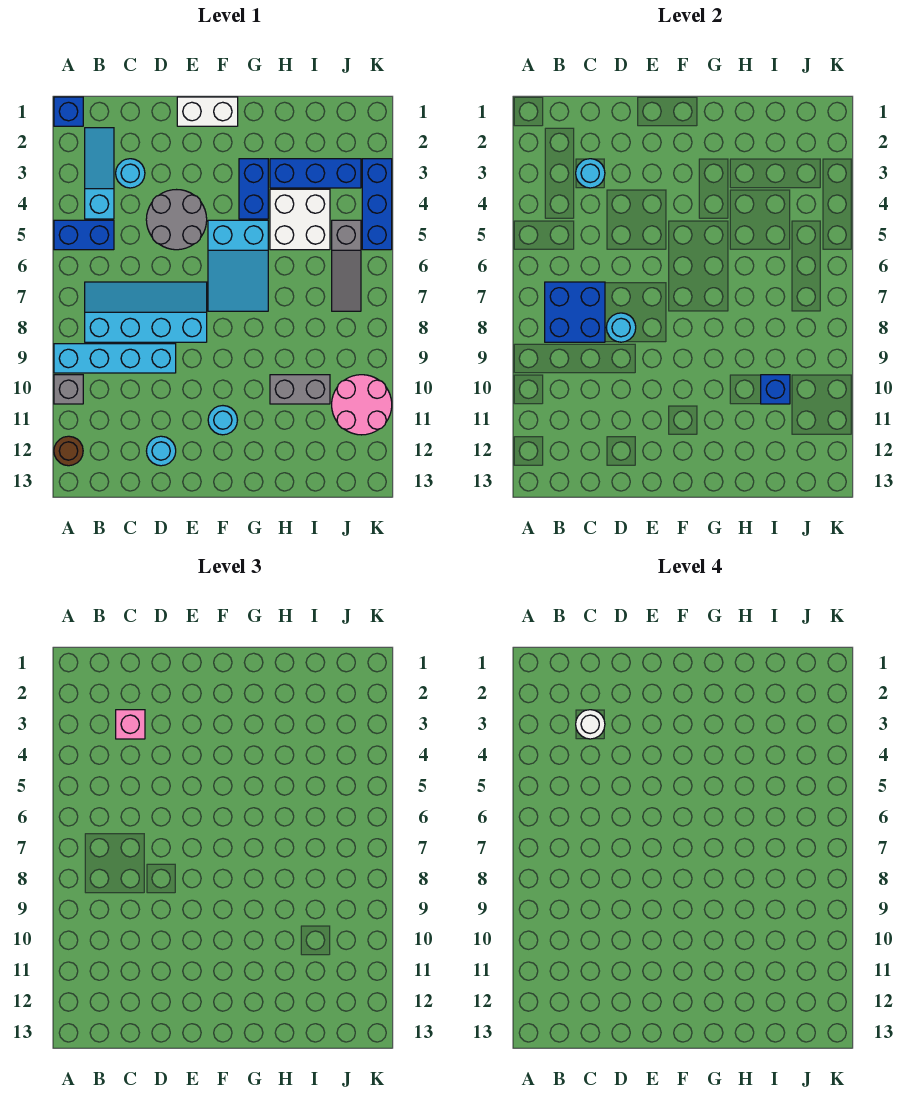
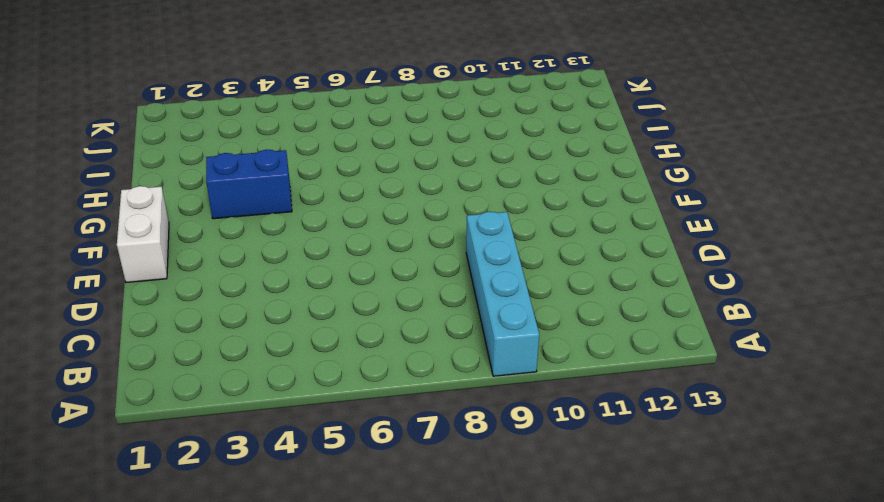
none -> blue 1x1 brick [54,97,83,126]
none -> blue 1x2 brick [54,220,114,250]
none -> grey 1x1 brick [54,375,83,404]

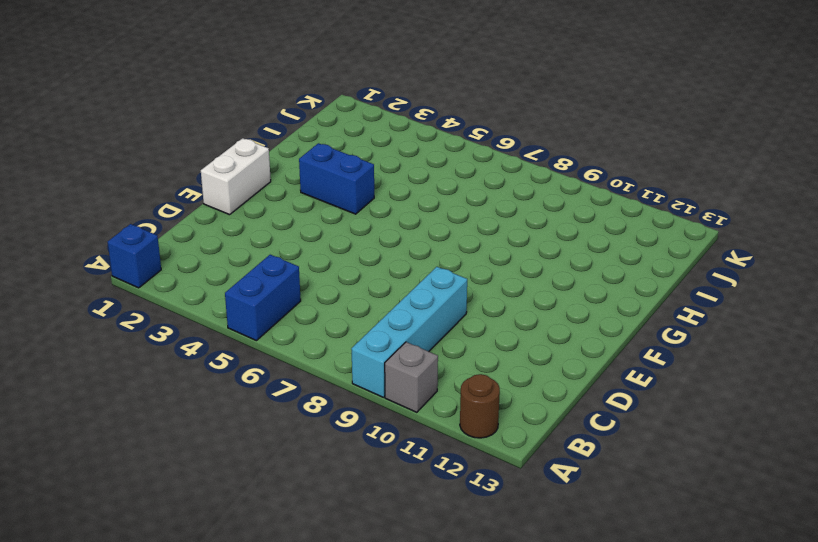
none -> cyan 1x3 slope [85,128,114,219]
none -> cyan 2x4 slope [85,282,207,342]
none -> cyan 1x1 round brick [116,159,145,188]

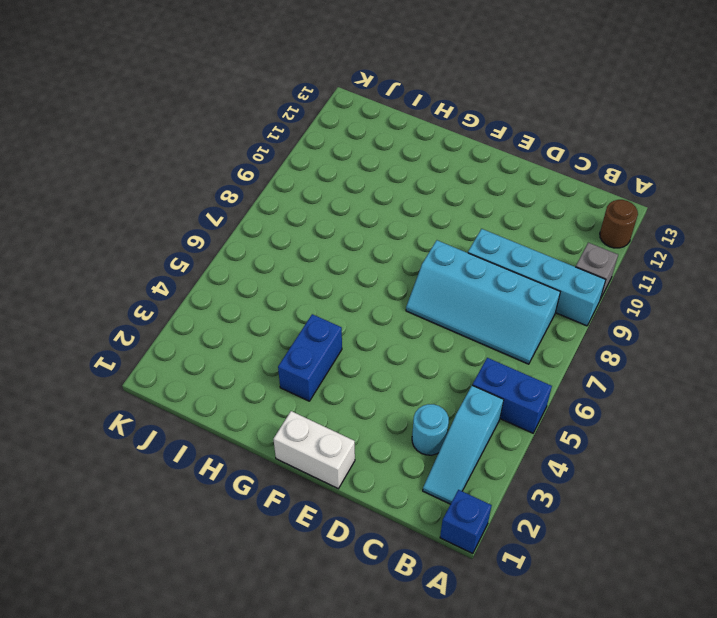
none -> grey 2x2 round brick [146,190,207,250]
none -> cyan 1x1 round brick [147,436,176,466]
none -> cyan 2x3 slope [208,220,268,311]

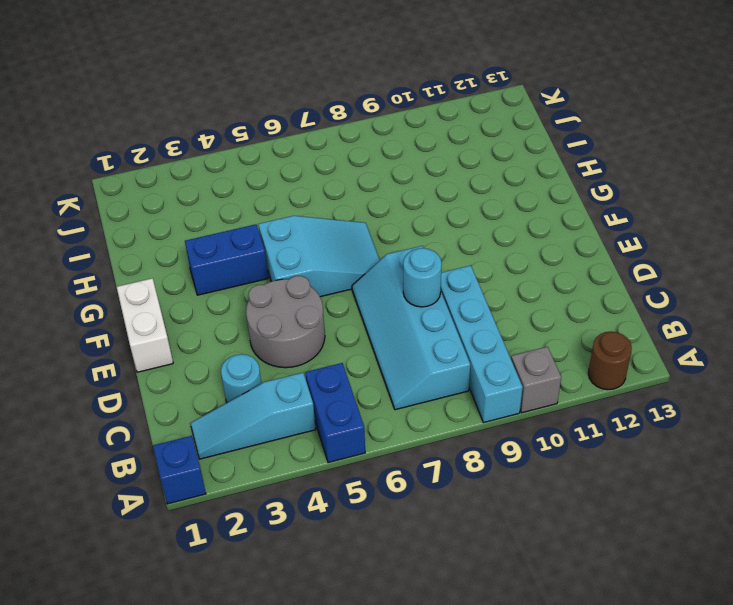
none -> cyan 1x1 round brick [147,436,176,466]
none -> cyan 1x1 round brick [208,406,237,435]
none -> blue 1x3 brick [270,159,361,188]

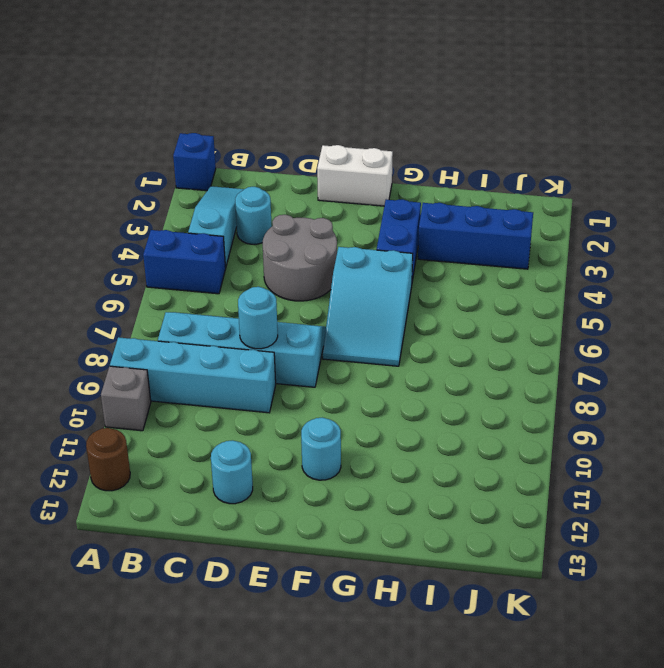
none -> white 2x2 brick [270,189,330,250]
none -> grey 1x2 brick [270,375,330,404]
none -> grey 1x3 slope [332,220,361,311]

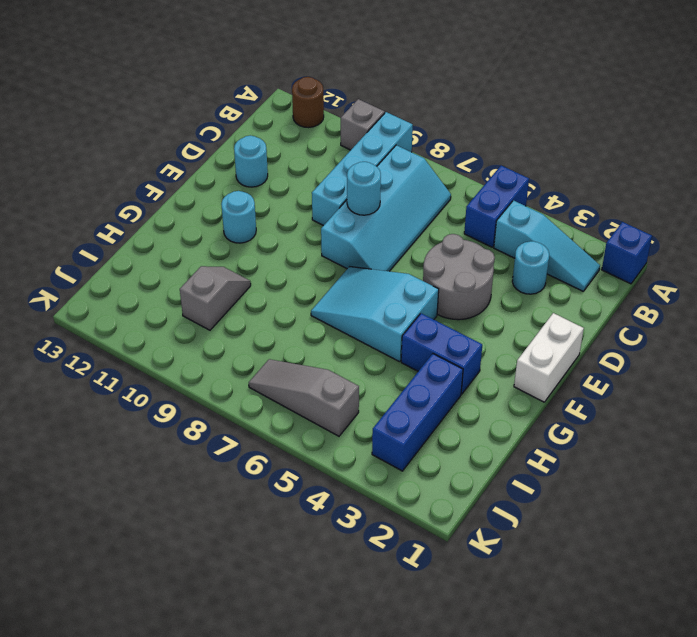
grey 1x2 slope [180,266,251,330] -> grey 1x2 brick [270,375,330,404]
none -> white 2x2 brick [270,189,330,250]
none -> pink 2x2 round brick [332,375,392,435]
none -> blue 1x3 brick [362,159,392,250]

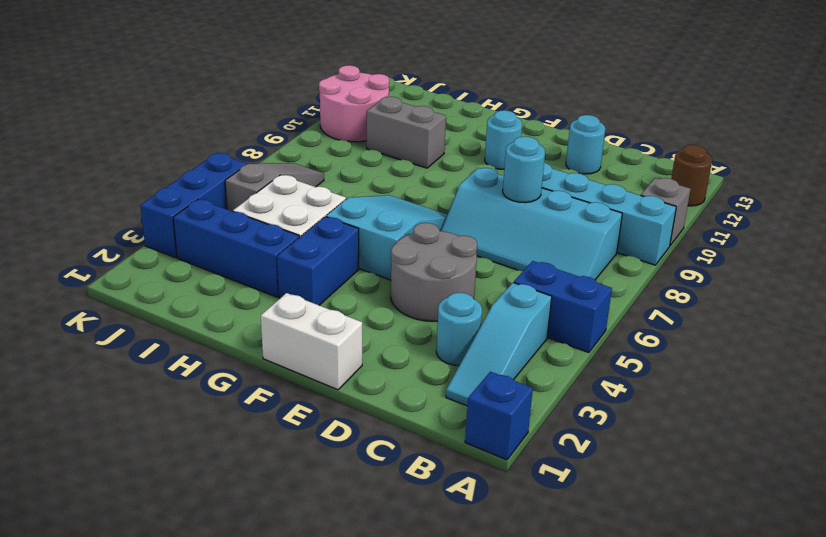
none -> blue 2x2 brick [545,282,605,342]
none -> cyan 1x1 round brick [576,159,605,188]
none -> blue 1x1 brick [761,375,790,404]

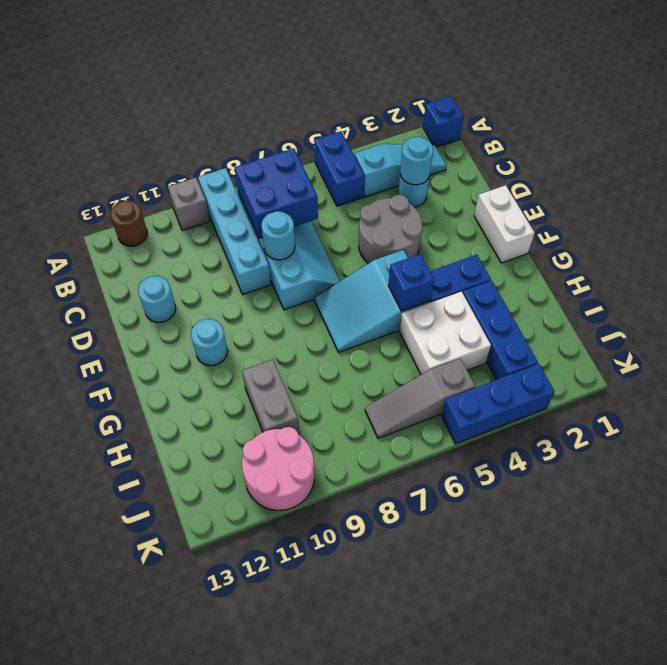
blue 1x1 brick [388,254,434,311] -> blue 1x1 brick moved to [761,375,790,404]
none -> pink 1x1 brick [116,710,145,739]
none -> white 1x1 round brick [576,710,605,739]

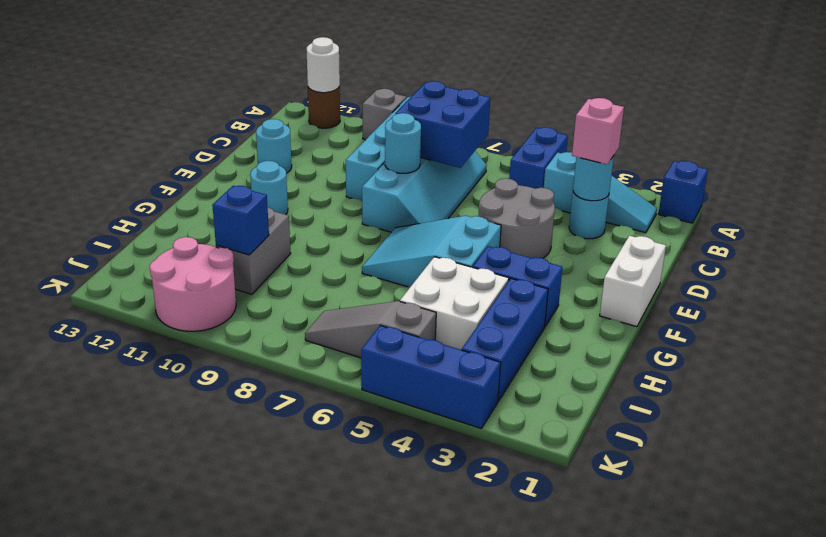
white 1x1 round brick [307,37,340,93] -> white 1x1 round brick moved to [576,710,605,739]

